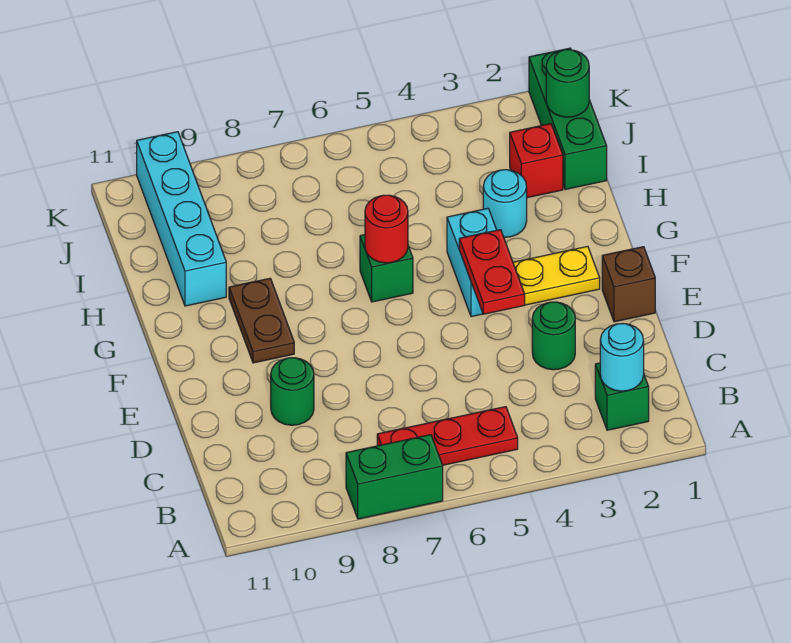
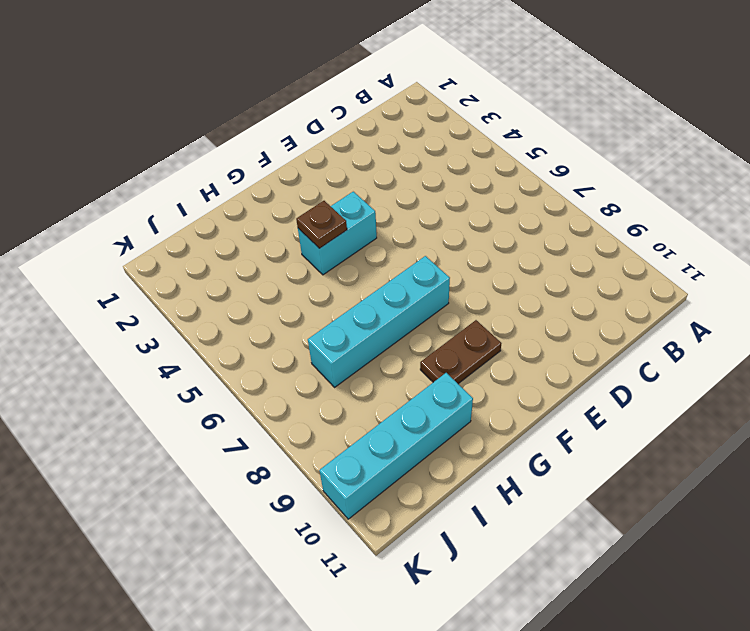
cyan 1x4 brick [308,256,450,387] -> none
brown 1x1 plate [296,201,347,248] -> none
none -> green 1x2 brick [346,435,443,519]
none -> green 1x1 brick [595,363,649,430]
none -> red 1x3 plate [377,407,518,465]

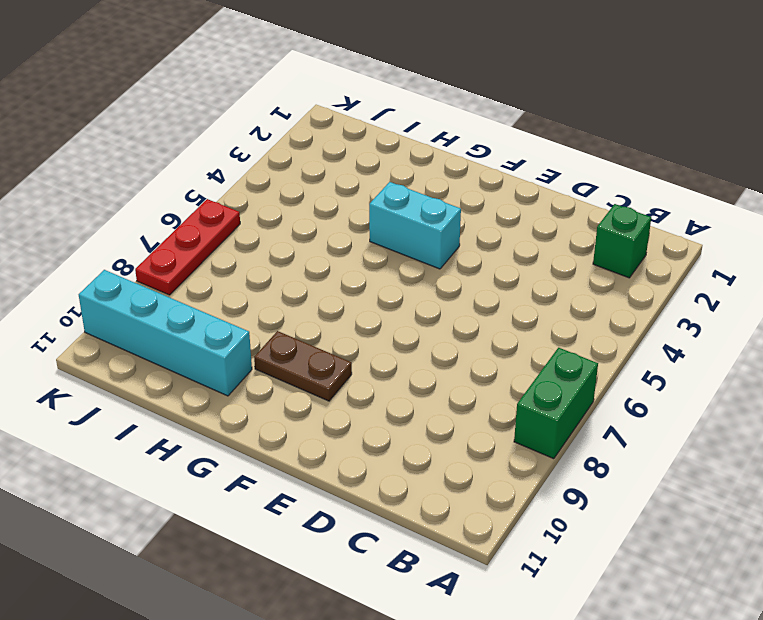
red 1x3 plate [135,199,240,295] -> red 1x3 plate moved to [377,407,518,465]
none -> green 1x1 round brick [532,302,575,370]
none -> green 1x1 round brick [271,358,314,425]
none -> brown 1x1 brick [602,247,655,322]

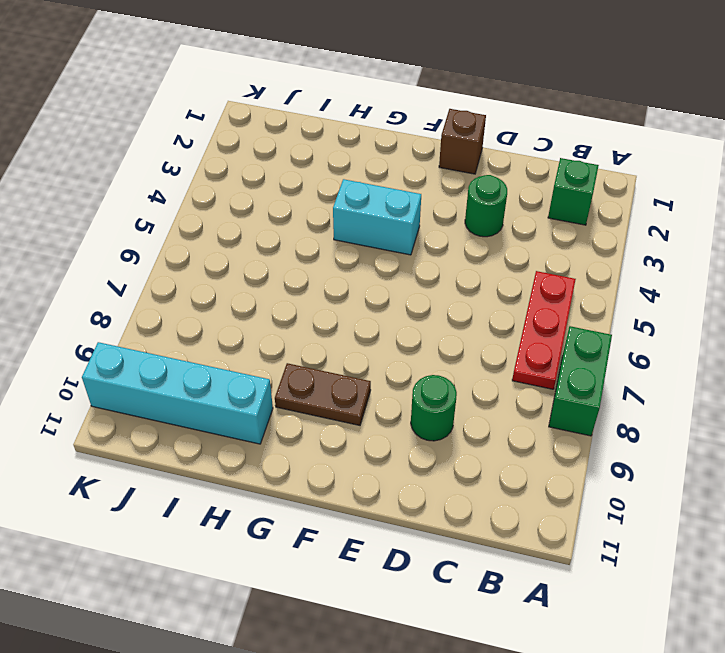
none -> yellow 1x2 plate [513,246,600,305]
none -> green 1x1 brick [360,235,413,302]
none -> cyan 1x1 round brick [483,170,527,237]

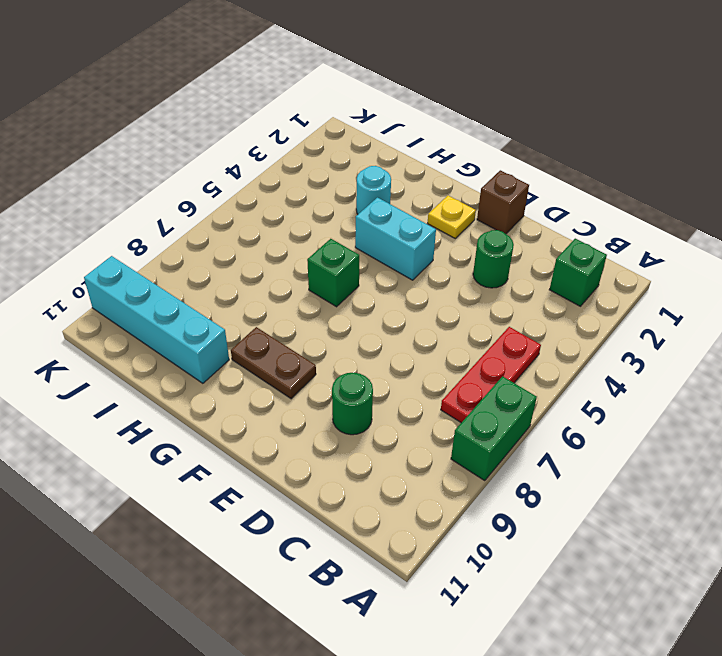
yellow 1x1 plate [428,196,476,238] -> yellow 1x2 plate [513,246,600,305]
none -> green 1x3 brick [529,48,607,190]
none -> red 1x1 brick [510,124,563,198]
none -> cyan 1x1 round brick [600,324,644,391]

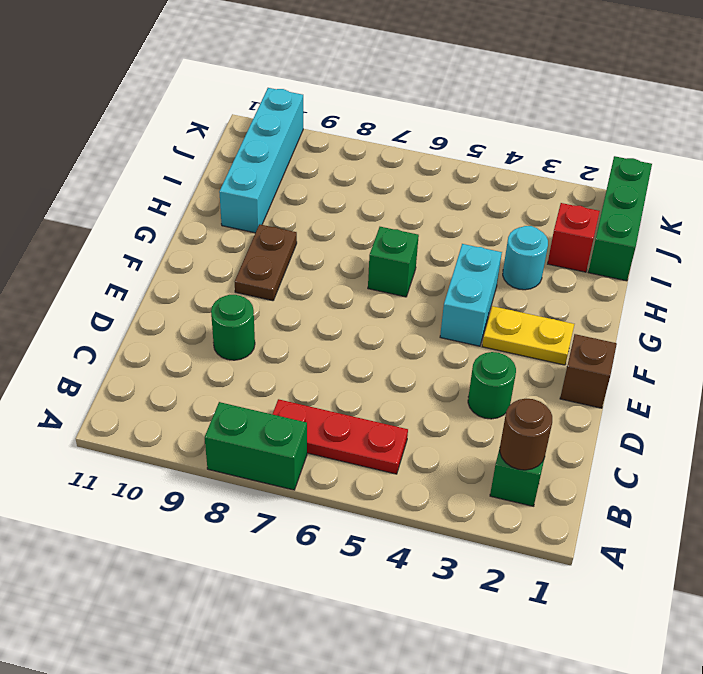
brown 1x1 round brick [500,399,552,470] -> cyan 1x1 round brick [600,324,644,391]
none -> red 1x2 plate [459,230,525,314]
none -> red 1x1 round brick [365,195,408,263]
none -> green 1x1 round brick [546,50,589,117]

